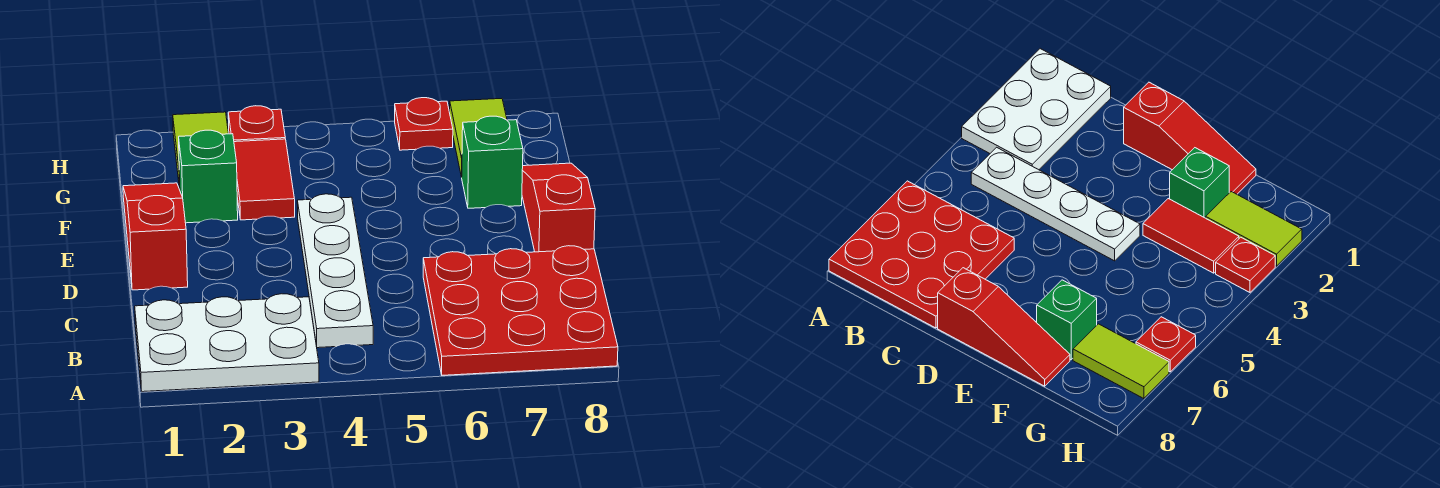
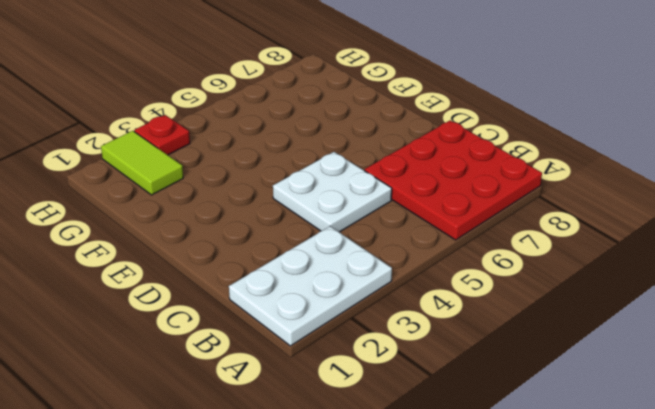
white 2x2 plate [273,152,392,232] -> white 1x4 plate [297,194,373,348]
none -> red 1x3 slope [123,183,188,290]
none -> red 1x3 slope [522,163,595,252]
none -> green 1x1 brick [179,130,238,223]

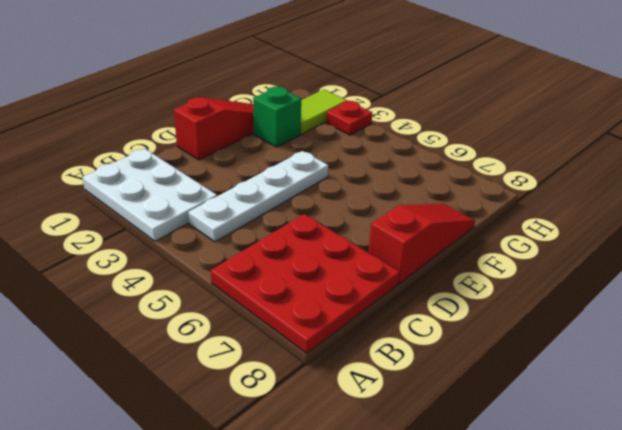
none -> red 1x2 tile [234,139,295,220]
none -> green 1x1 brick [462,116,523,208]
none -> lime 1x2 tile [450,99,507,177]

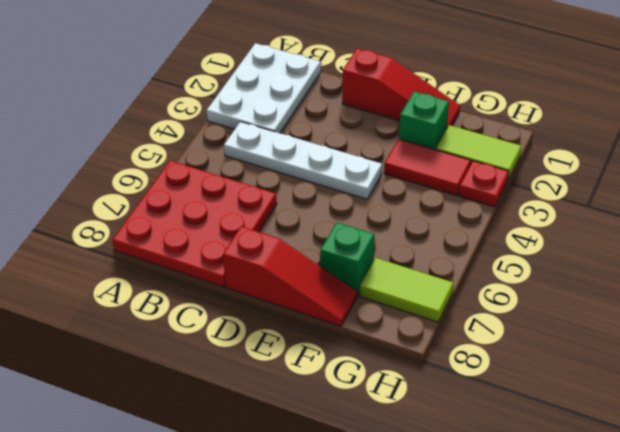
none -> red 1x1 plate [395,98,453,150]

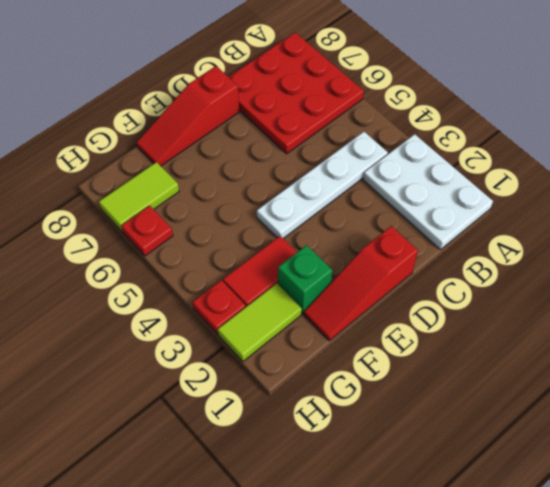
none -> green 1x1 brick [462,116,523,208]

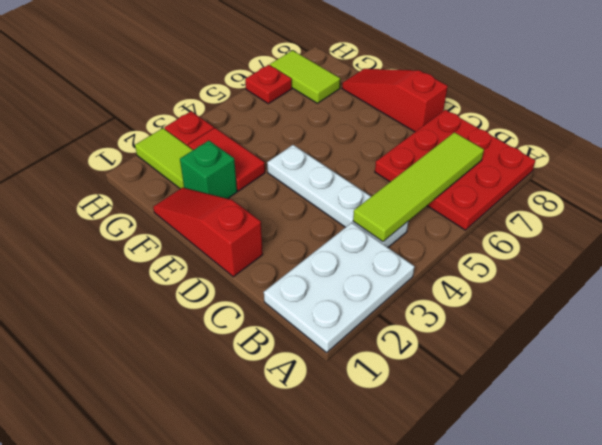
lime 1x4 tile [353,132,484,242] -> none
none -> green 1x1 brick [462,116,523,208]

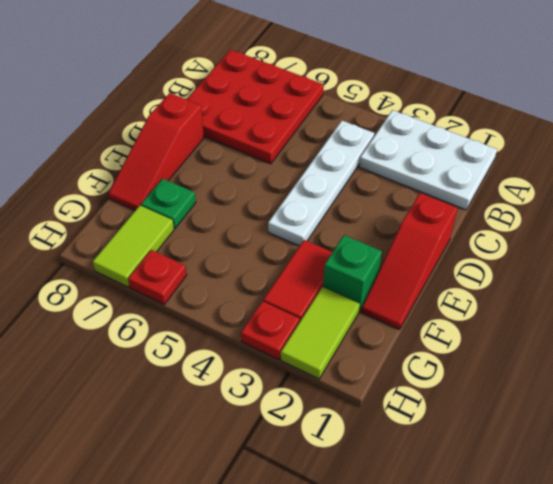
green 1x1 plate [141,179,196,228] -> green 1x1 brick [462,116,523,208]

